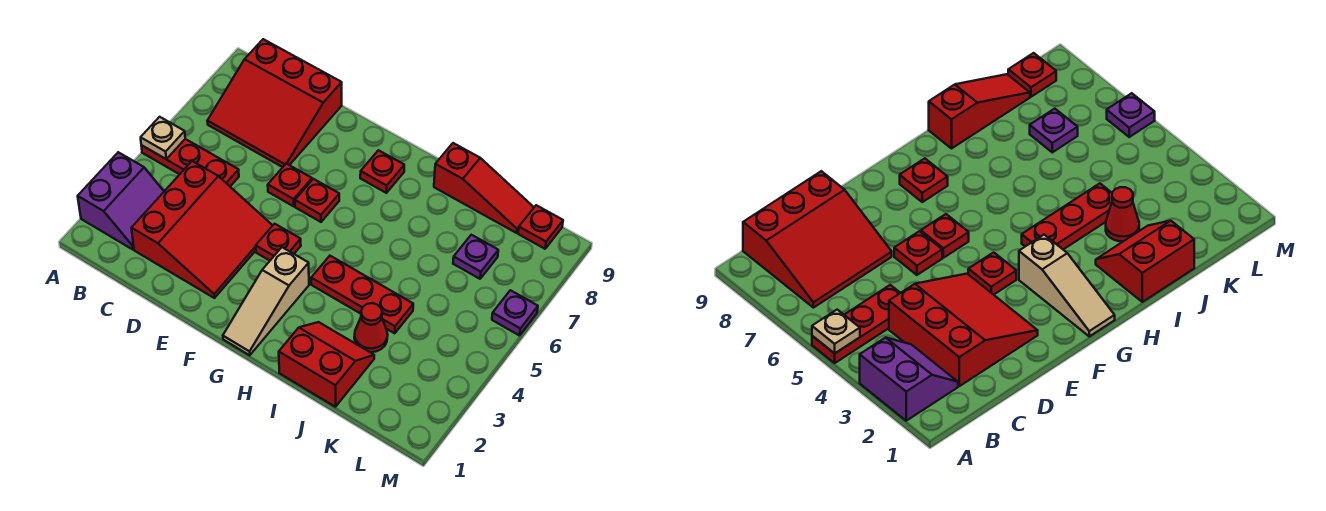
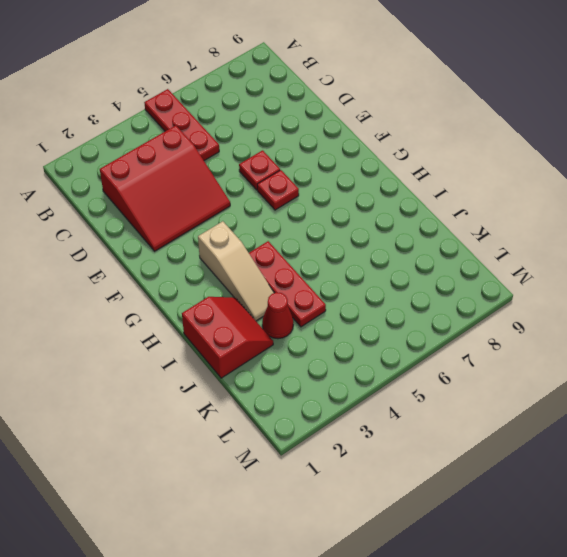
tan 1x3 slope [198,221,274,321] -> tan 1x3 slope turned to [223,247,309,355]
none -> purple 2x2 slope [78,152,164,250]
none -> red 3x3 slope [207,39,342,167]
none -> red 1x1 plate [256,224,301,261]

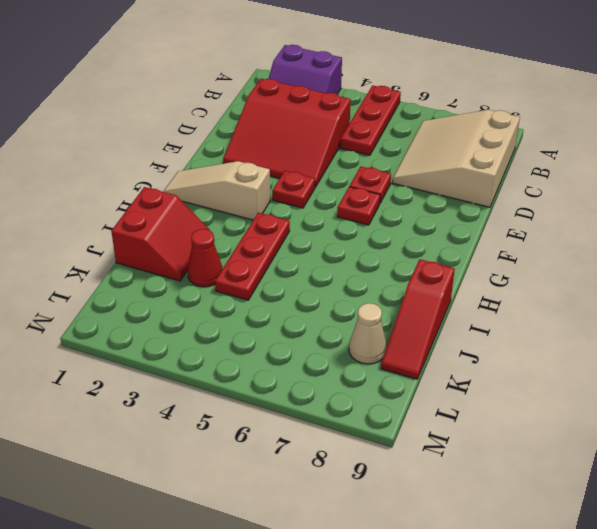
tan 3x3 slope [393,110,520,207] -> red 3x3 slope [207,39,342,167]
tan 1x1 cone [349,303,387,364] -> none
none -> red 1x1 plate [360,150,404,193]
none -> purple 1x1 plate [453,235,498,279]
none -> red 1x1 plate [518,205,563,249]

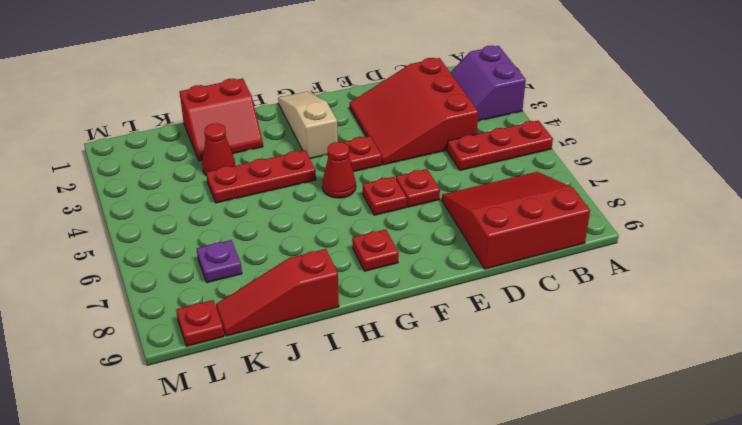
red 1x1 cone [322,142,356,198] -> none
none -> purple 1x1 plate [492,290,538,336]
none -> tan 1x1 plate [141,117,185,159]

